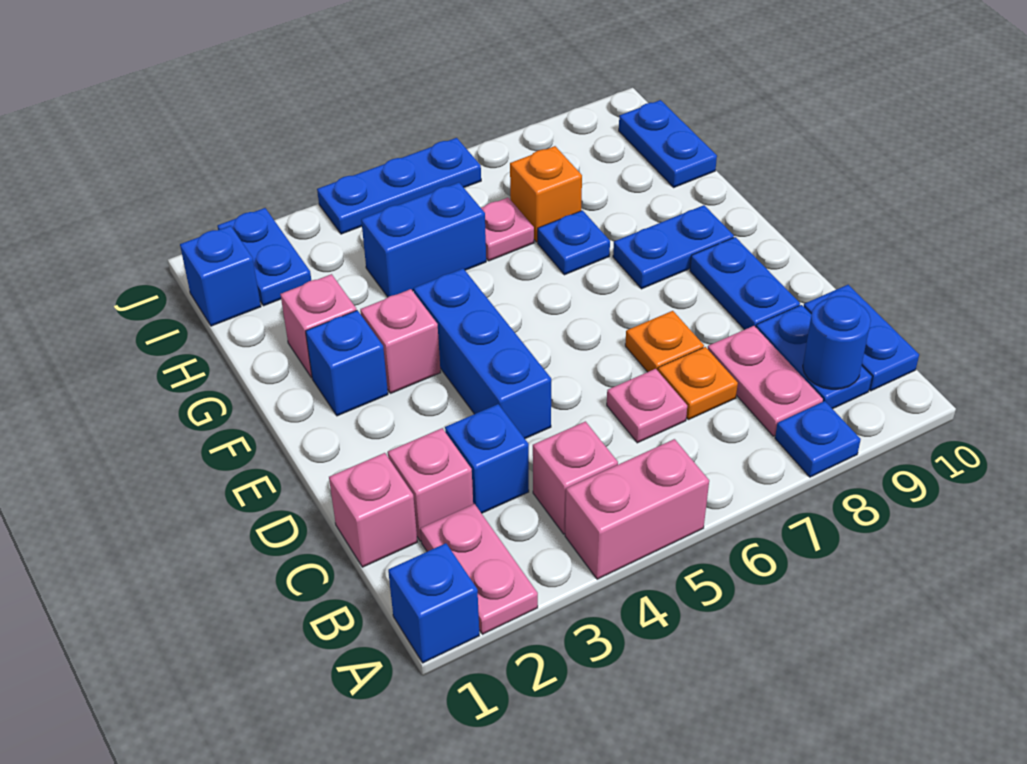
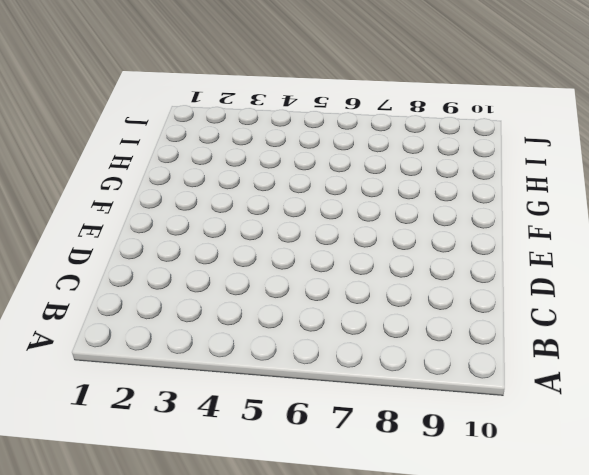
none -> blue 1x1 brick [388,543,480,663]
none -> pink 1x2 plate [420,504,538,634]
none -> pink 1x2 brick [565,439,709,579]

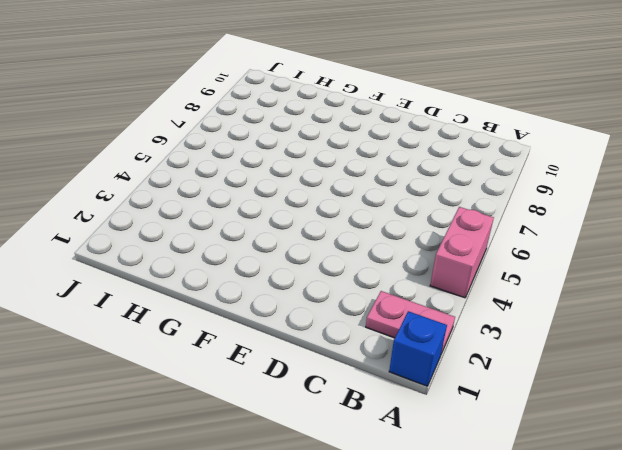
none -> blue 1x1 plate [775,401,861,477]
none -> pink 1x1 brick [533,421,618,534]
none -> pink 1x2 plate [708,326,823,436]

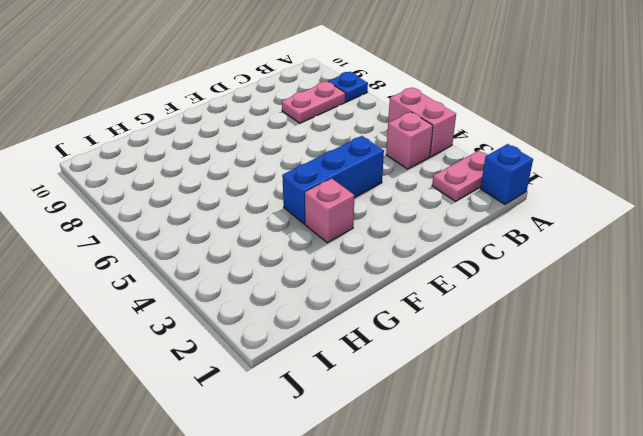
none -> blue 1x2 plate [756,305,872,409]
none -> blue 1x2 plate [804,285,919,391]
none -> pink 1x1 brick [329,453,417,567]

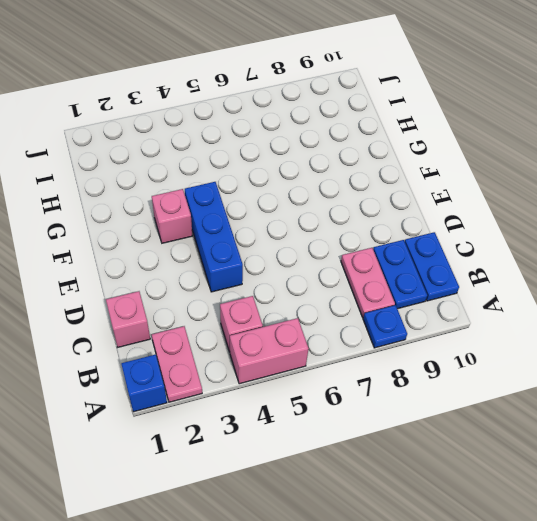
none -> pink 1x1 brick [388,428,473,541]
none -> blue 1x1 brick [445,404,529,513]
none -> pink 1x1 plate [607,369,687,443]

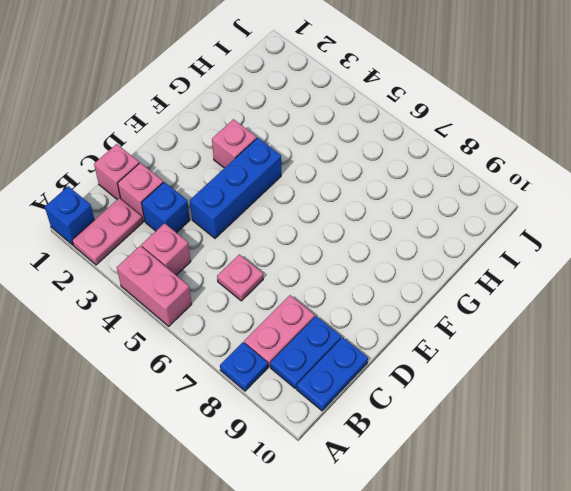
none -> orange 1x1 plate [658,347,738,420]
none -> orange 1x1 plate [625,311,704,372]
none -> blue 1x2 plate [690,237,800,330]

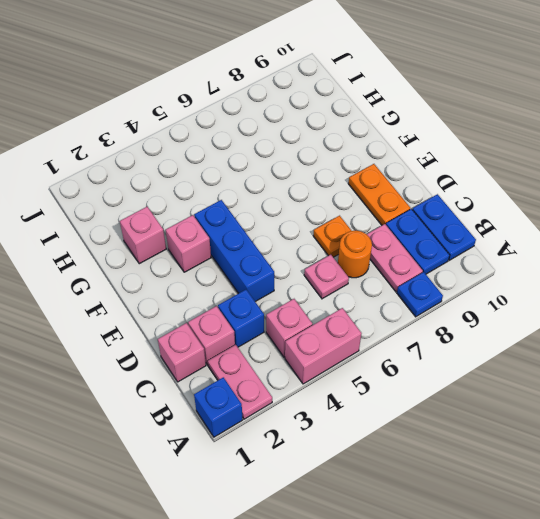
orange 1x1 round brick [338,231,372,278] -> orange 1x1 plate [658,347,738,420]
orange 1x2 plate [349,164,410,225] -> blue 1x2 plate [690,237,800,330]
none -> blue 1x1 brick [306,310,388,416]
none -> blue 1x2 plate [613,205,734,289]
none -> blue 1x1 plate [538,210,610,275]

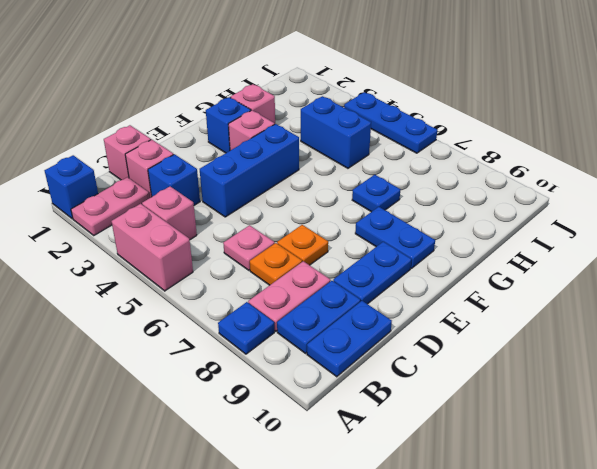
none -> pink 1x1 plate [481,198,534,261]
none -> orange 1x1 brick [510,146,582,242]
none -> blue 1x2 plate [619,100,717,187]

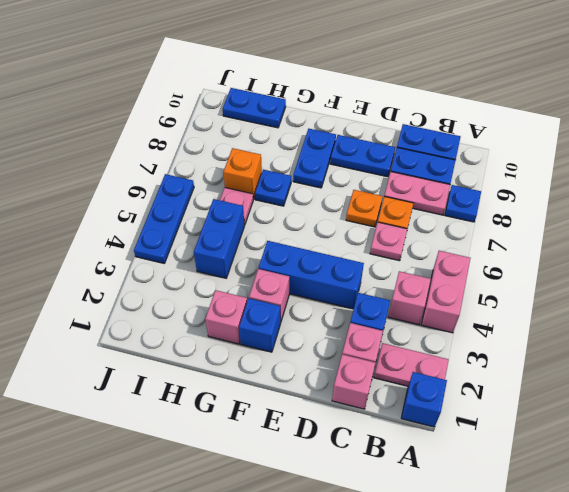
none -> blue 1x1 brick [180,226,261,326]
none -> blue 1x2 plate [218,208,311,306]
none -> blue 1x1 round brick [803,296,871,389]

